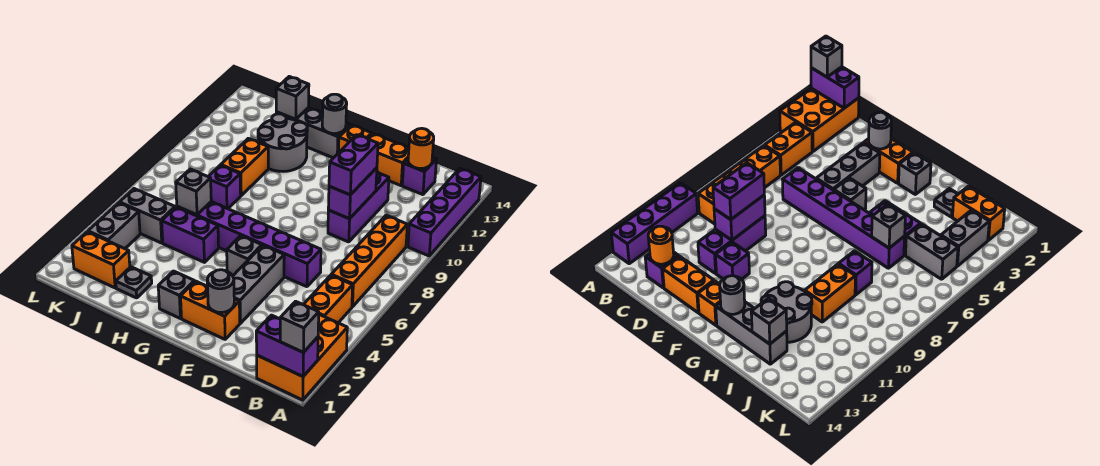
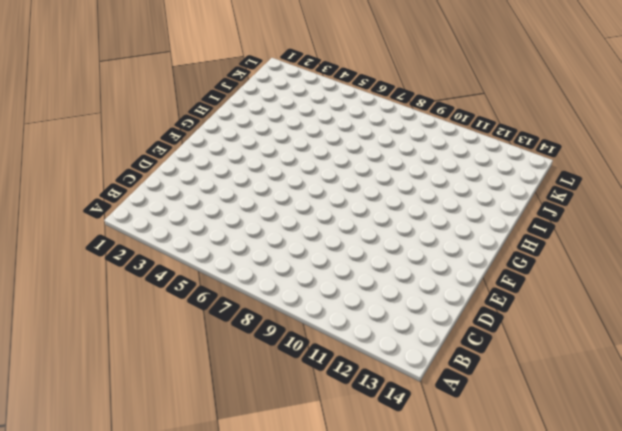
none -> orange 2x3 brick [257,315,347,400]
none -> purple 1x4 brick [408,168,481,256]
none -> orange 1x2 brick [303,275,353,323]
none -> orange 1x4 brick [331,215,407,307]

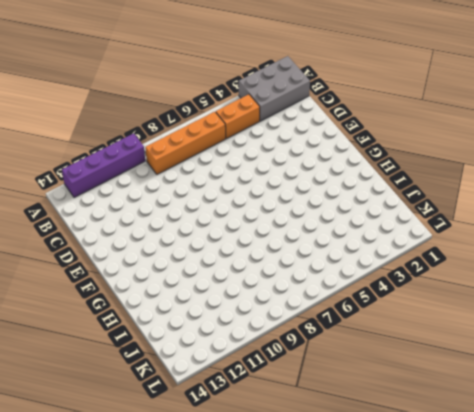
grey 2x3 brick [239,56,310,121] -> orange 2x3 brick [257,315,347,400]
none -> purple 1x1 brick [402,157,437,195]
none -> purple 1x6 brick [177,202,321,287]
none -> purple 1x3 brick [328,172,389,242]
none -> orange 1x2 brick [368,133,409,186]

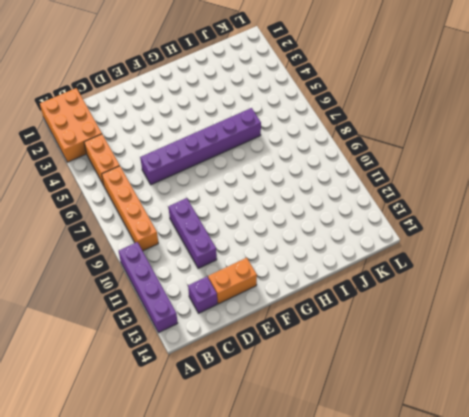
none -> orange 1x2 brick [181,281,240,339]
none -> grey 1x3 brick [233,245,284,323]
none -> purple 1x1 brick [715,242,749,280]
none -> grey 1x1 brick [227,236,262,275]

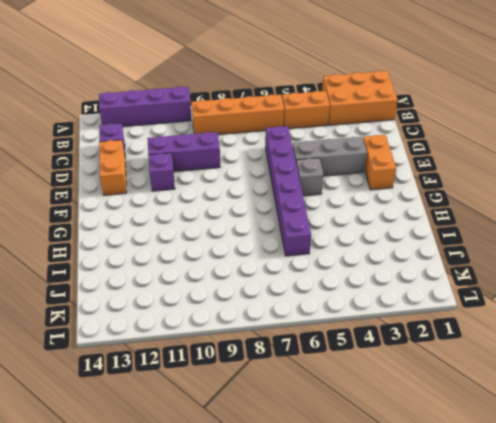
none -> orange 1x1 brick [338,125,371,153]
none -> grey 1x1 brick [158,271,194,318]
none -> grey 1x3 brick [276,108,350,158]
none -> purple 1x2 brick [162,207,219,262]

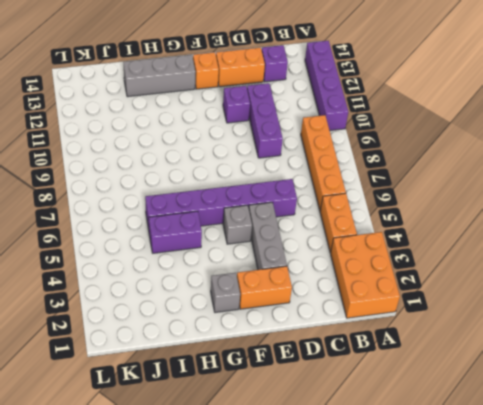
none -> grey 2x2 round brick [258,114,307,171]
none -> grey 1x1 plate [116,267,152,298]
none -> purple 1x1 brick [208,165,241,209]
none -> orange 1x2 brick [221,138,268,196]

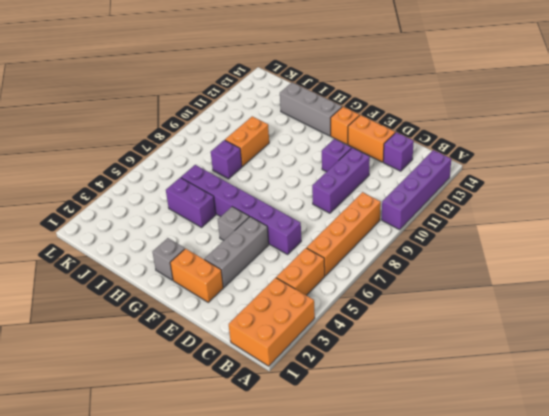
none -> grey 2x2 round brick [258,114,307,171]
none -> grey 1x1 plate [116,267,152,298]
none -> orange 1x2 brick [72,232,130,288]
none -> grey 1x2 brick [120,189,175,243]

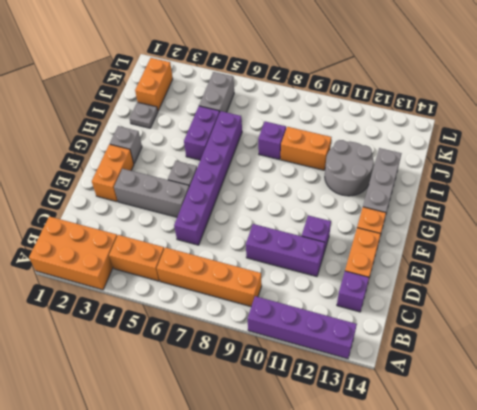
none -> grey 1x2 brick [88,203,140,249]
none -> purple 1x2 brick [256,315,318,377]
none -> orange 1x1 round brick [408,128,434,169]
none -> purple 1x2 brick [328,168,377,219]

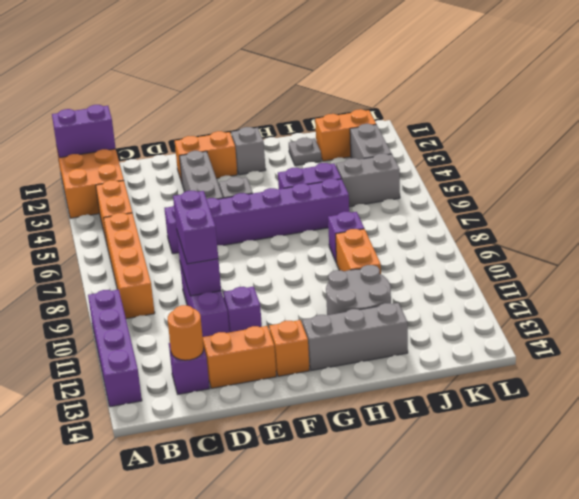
none -> grey 1x1 round brick [207,270,234,313]
none -> grey 1x1 round brick [322,94,347,134]
none -> grey 1x1 brick [176,169,211,215]
none -> grey 1x1 brick [276,77,309,119]

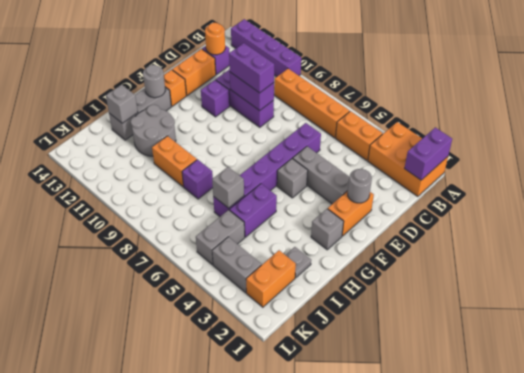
none -> grey 1x1 brick [280,301,319,353]

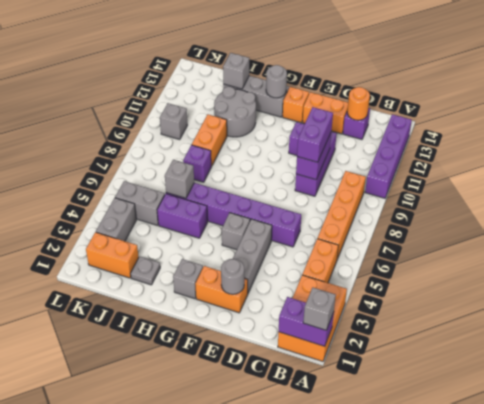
grey 1x1 brick [160,103,187,140] -> none

